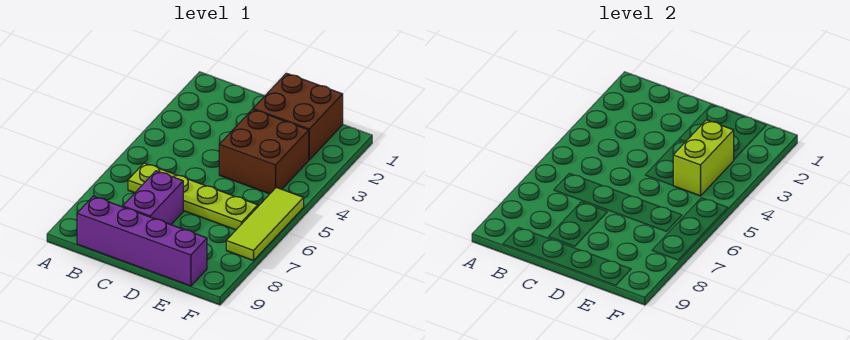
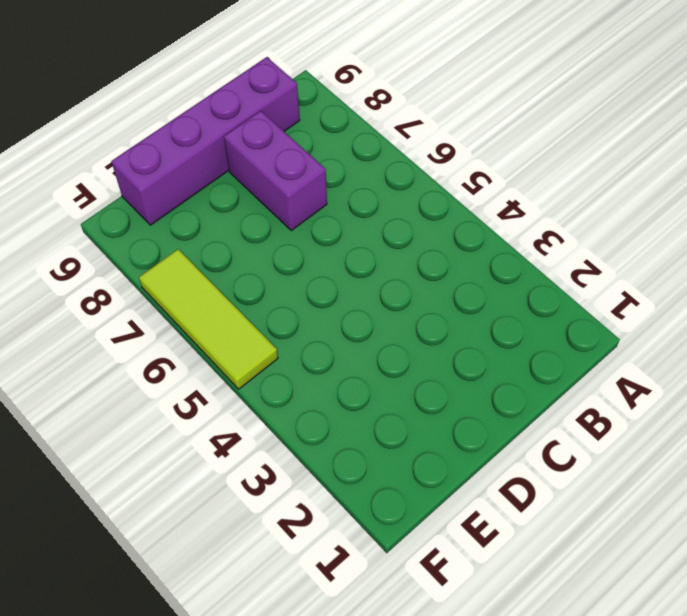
none -> lime 1x4 plate [128,163,258,230]
none -> brown 2x2 brick [253,73,343,160]

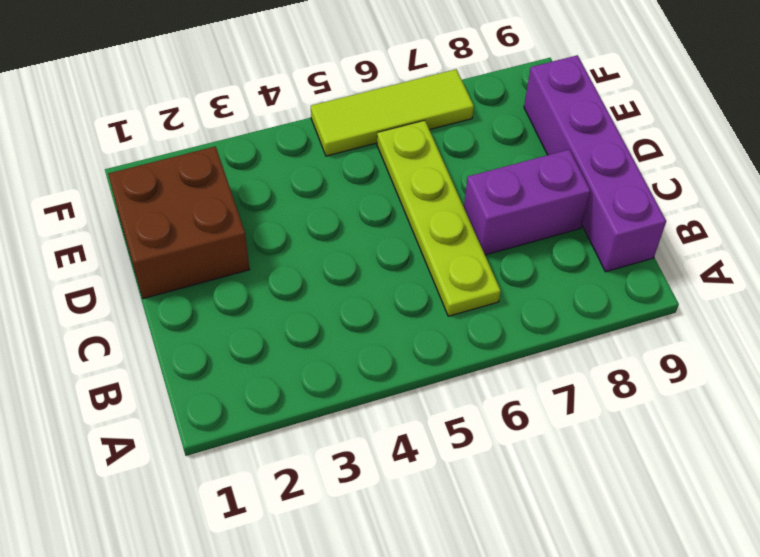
none -> brown 2x2 brick [219,109,309,194]
none -> lime 1x2 brick [673,120,734,196]

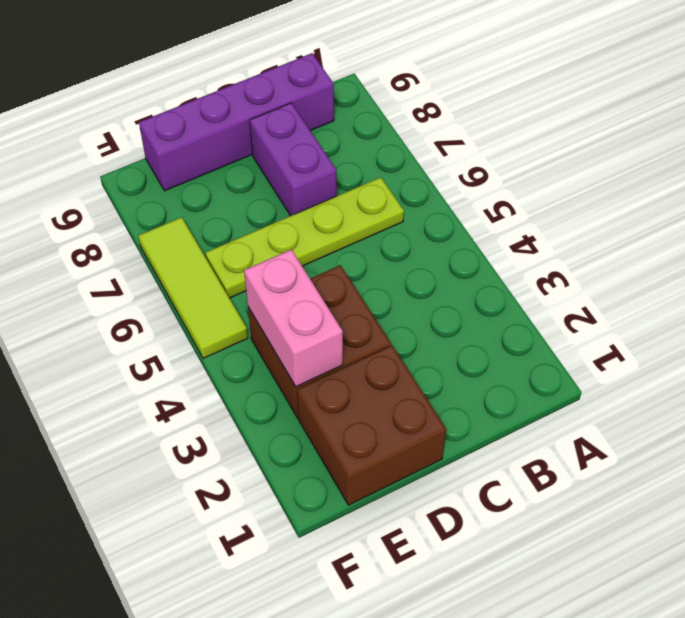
pink 1x2 brick [244,250,343,387] -> lime 1x2 brick [673,120,734,196]

